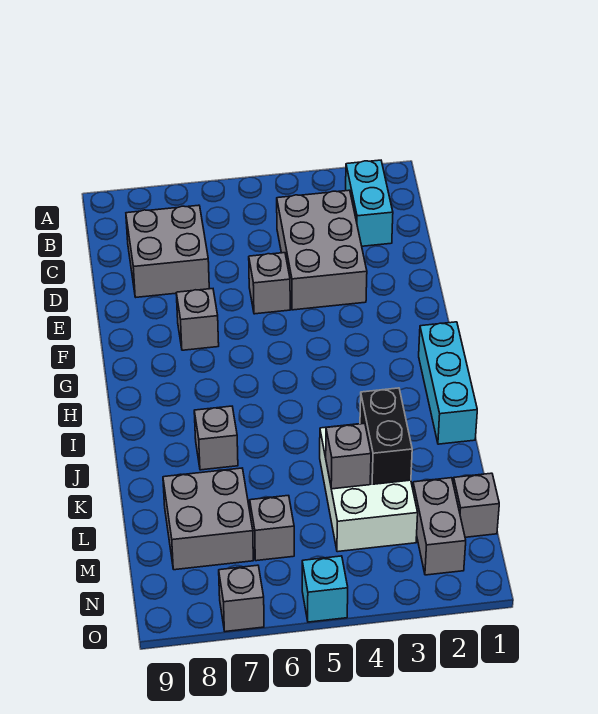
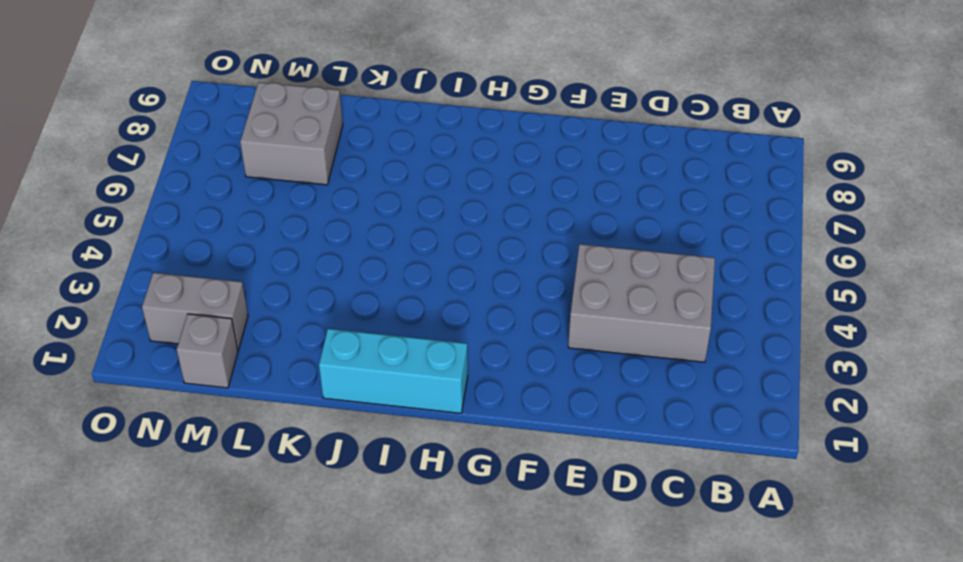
none -> cyan 1x2 brick [346,160,393,246]
none -> grey 2x2 brick [126,205,209,297]
none -> grey 1x1 brick [249,253,290,314]

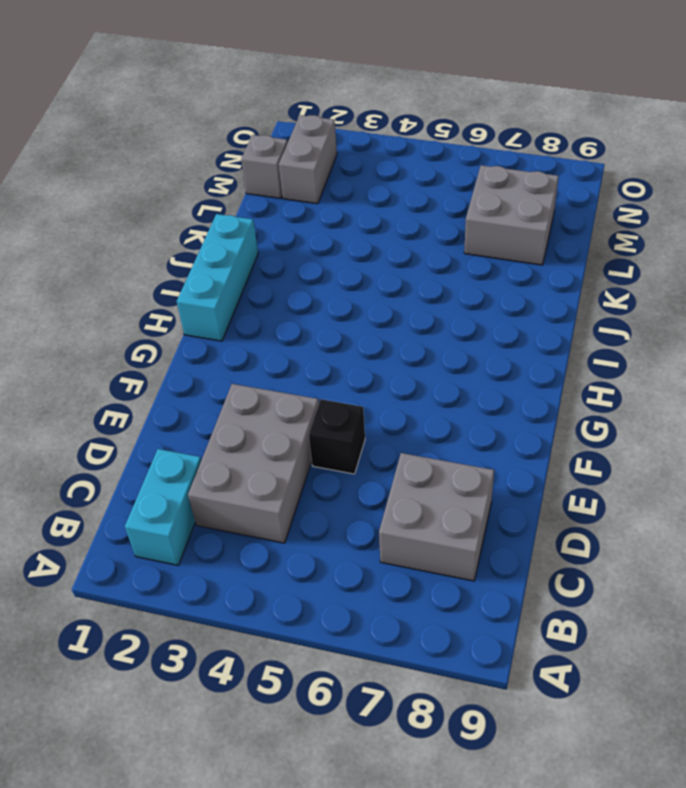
black 1x1 brick [309,399,365,474] -> grey 1x1 brick [249,253,290,314]
none -> grey 1x1 brick [176,289,219,350]
none -> grey 1x1 brick [194,406,238,470]
none -> white 2x3 brick [320,424,418,552]

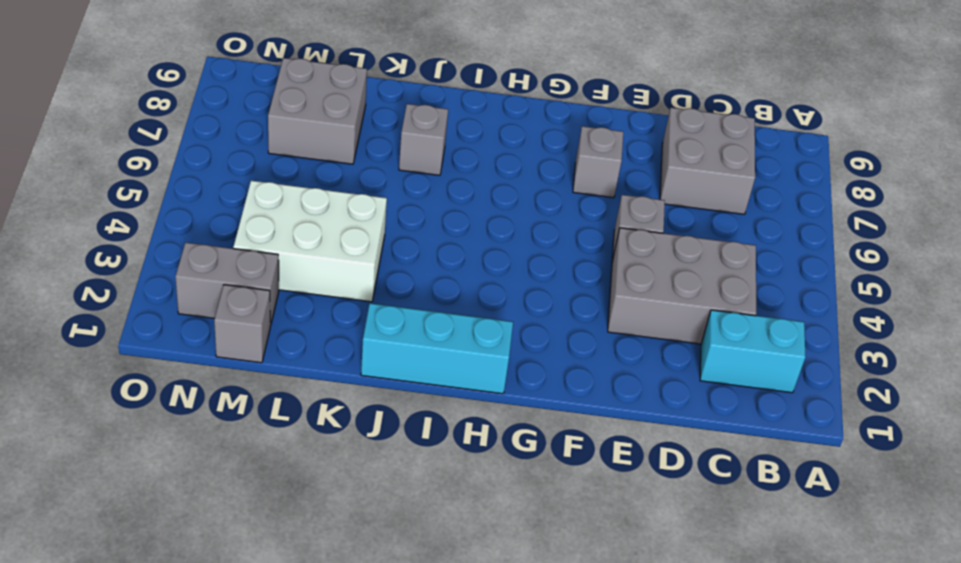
none -> grey 1x1 brick [250,496,294,561]
none -> cyan 1x1 brick [302,556,348,622]
none -> grey 1x1 brick [219,565,264,632]

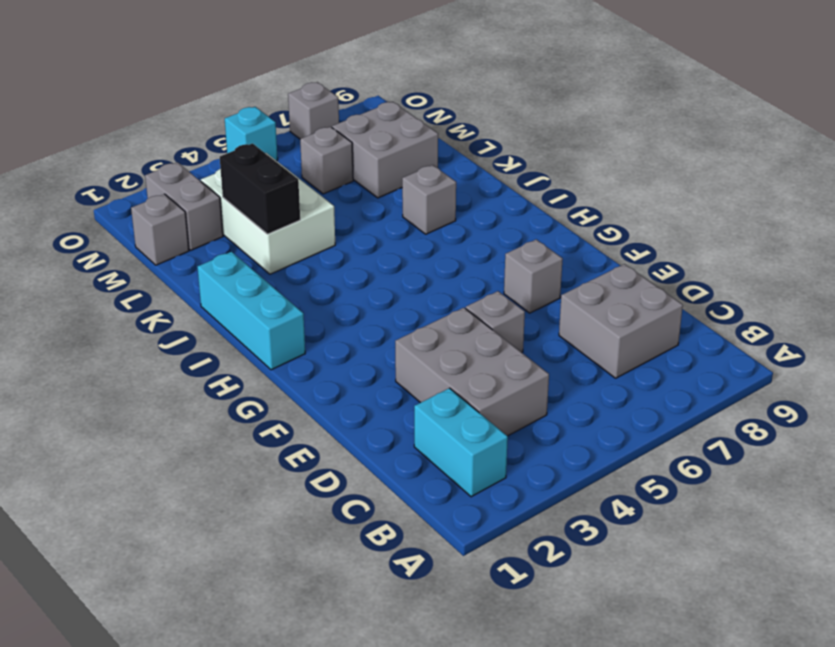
none -> grey 1x1 brick [326,423,371,489]

